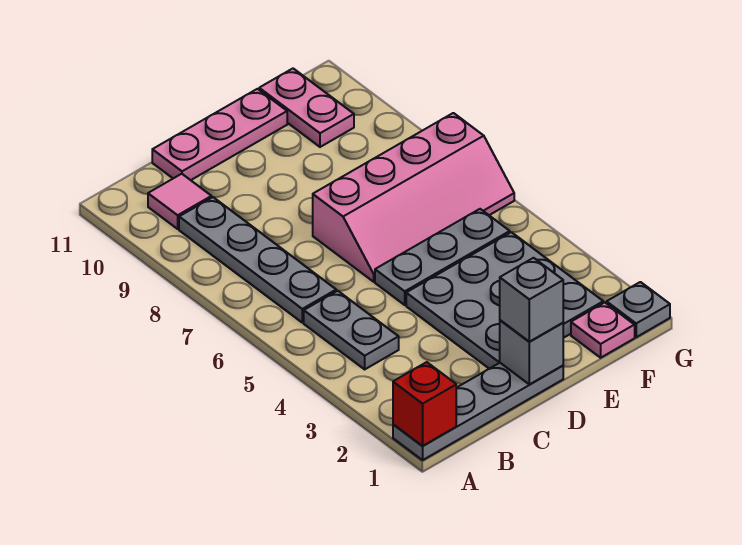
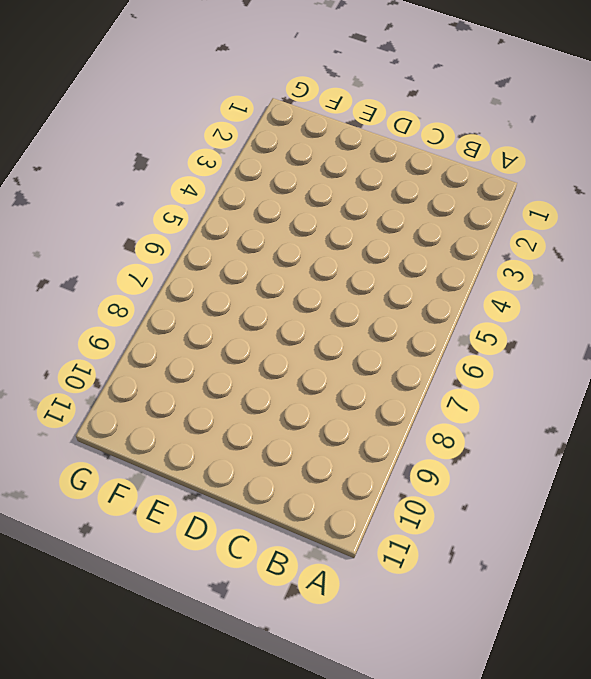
none -> grey 1x4 plate [393,363,563,460]
none -> grey 1x2 plate [304,291,399,369]
none -> grey 1x4 plate [179,197,336,323]

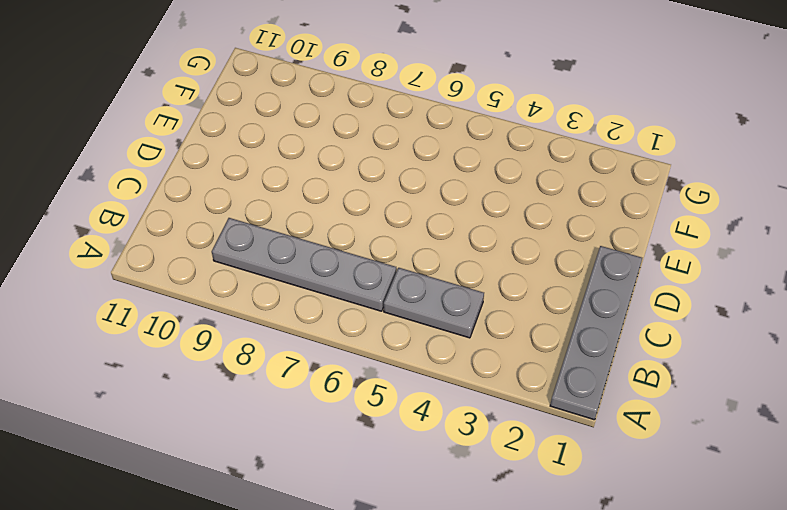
none -> pink 1x1 tile [148,174,212,229]
none -> pink 1x3 plate [152,89,287,180]
none -> grey 3x3 plate [406,232,603,369]

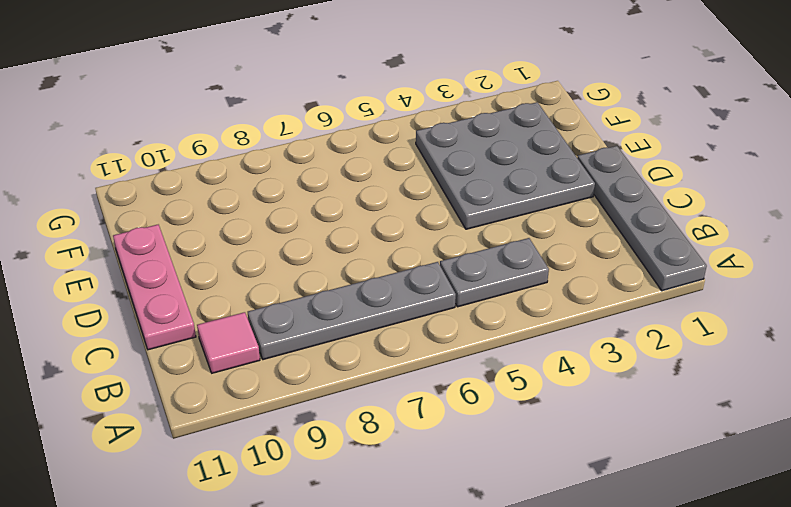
none -> grey 1x3 plate [375,209,510,305]
none -> pink 2x4 slope [313,113,514,282]
none -> pink 1x1 plate [571,302,635,358]

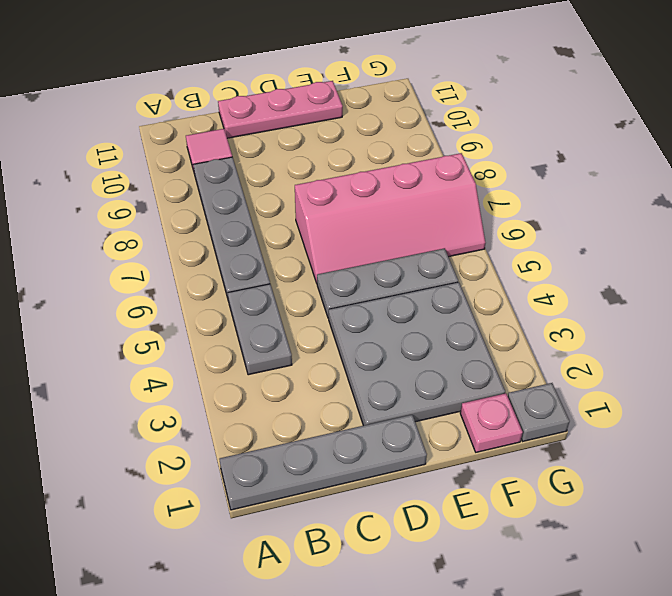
none -> pink 1x2 plate [259,69,354,147]
none -> red 1x1 brick [393,362,456,446]
none -> grey 1x1 brick [500,320,563,384]

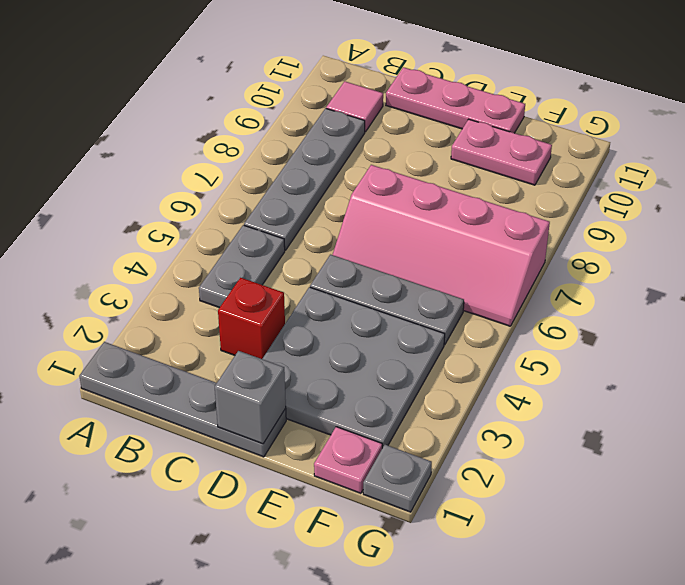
red 1x1 brick [218,278,285,359] -> red 1x1 brick moved to [393,362,456,446]
pink 1x2 plate [451,119,552,185] -> pink 1x2 plate turned to [259,69,354,147]
none -> grey 1x1 brick [500,258,563,342]

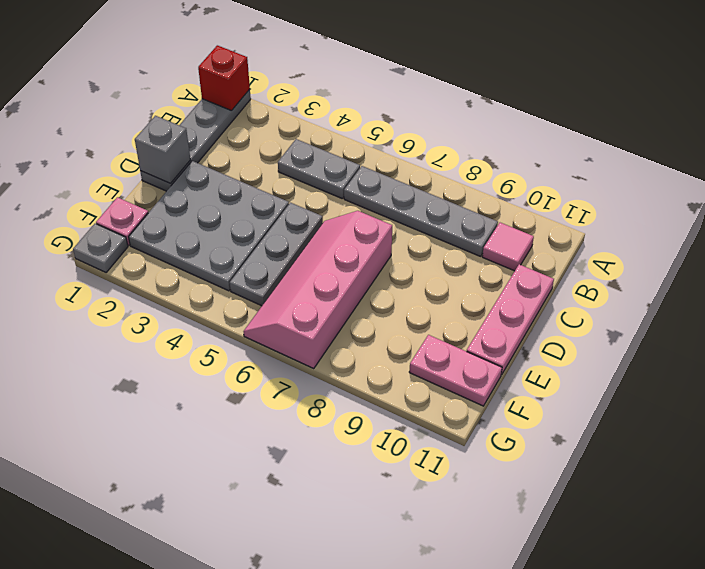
none -> grey 1x1 brick [500,258,563,342]

